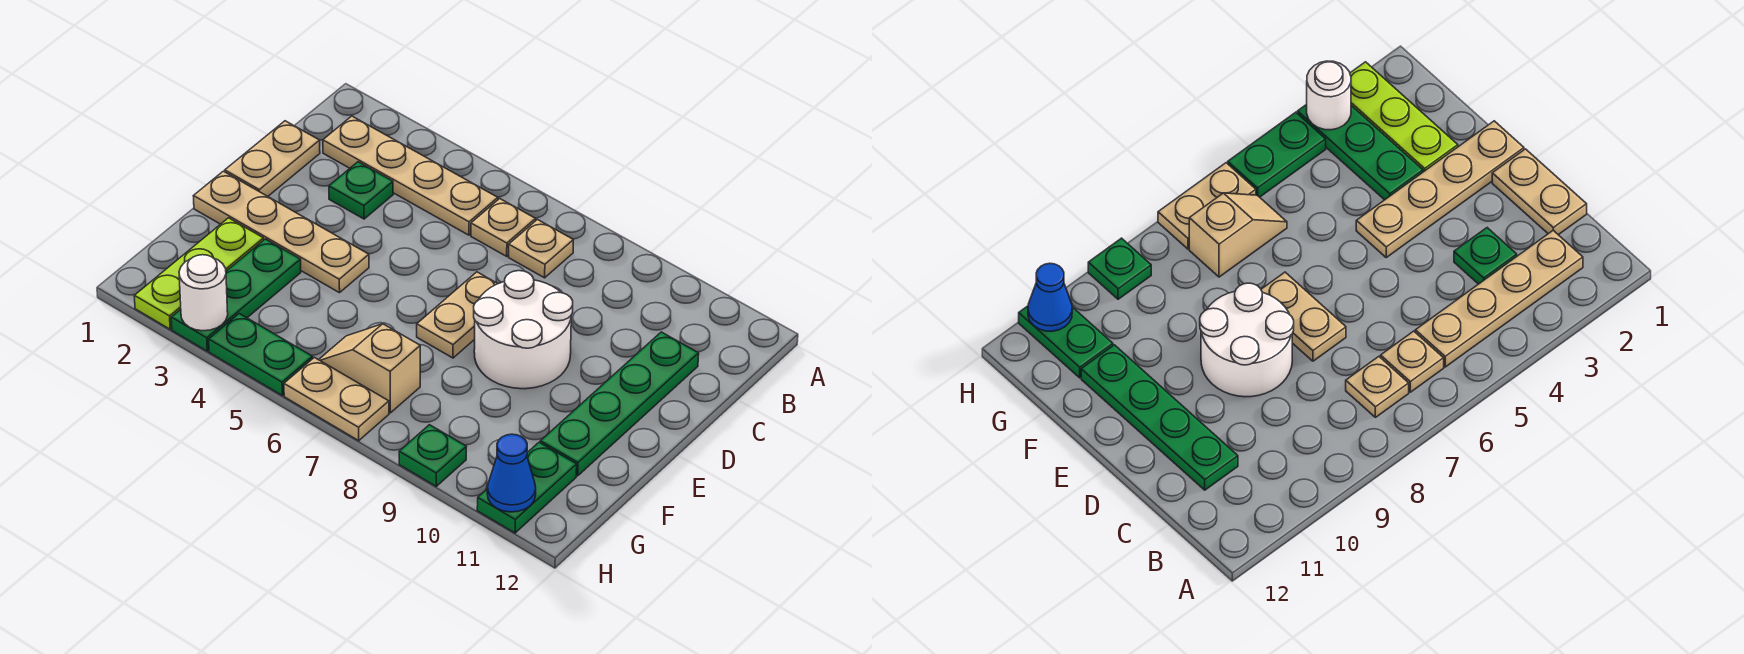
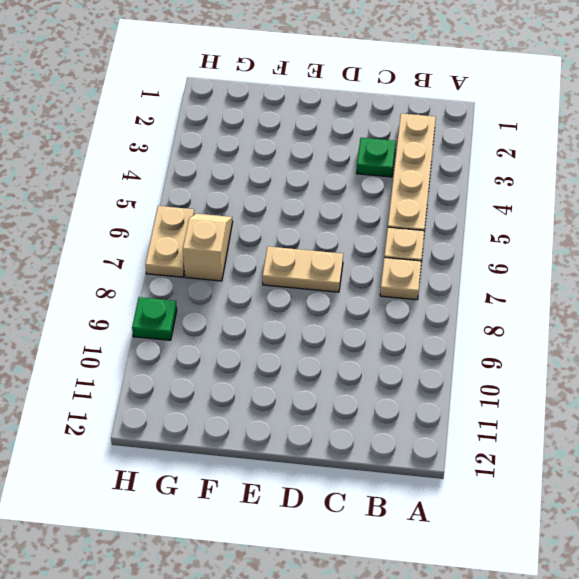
none -> tan 1x2 plate [225,121,320,196]
none -> green 1x4 plate [540,332,699,476]
none -> white 2x2 round brick [474,271,573,389]

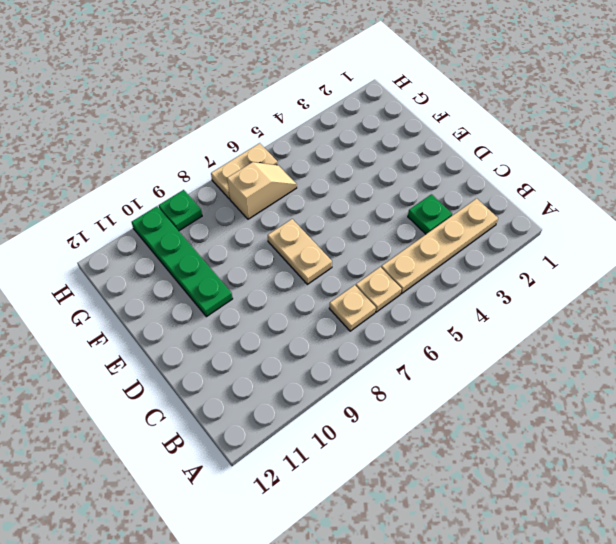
green 1x4 plate [132,206,233,317] -> green 1x4 plate moved to [540,332,699,476]
none -> tan 1x2 plate [225,121,320,196]
none -> white 2x2 round brick [474,271,573,389]
none -> tan 1x4 plate [194,171,369,293]

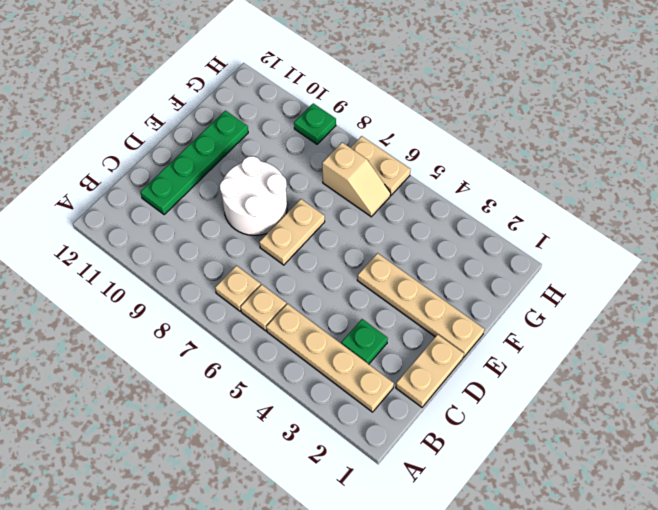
none -> lime 1x3 plate [134,218,264,329]
none -> green 1x3 plate [171,239,301,351]
none -> green 1x2 plate [477,442,577,533]

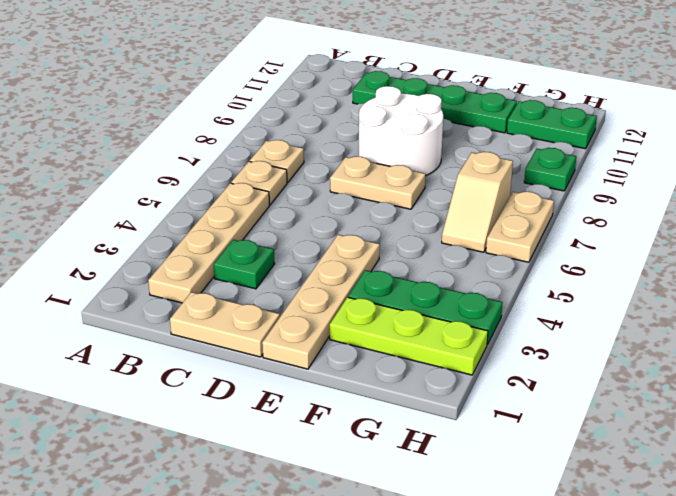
none -> green 1x2 plate [209,314,313,395]
none -> white 1x1 round brick [179,255,228,331]
none -> blue 1x1 cone [487,434,536,512]

